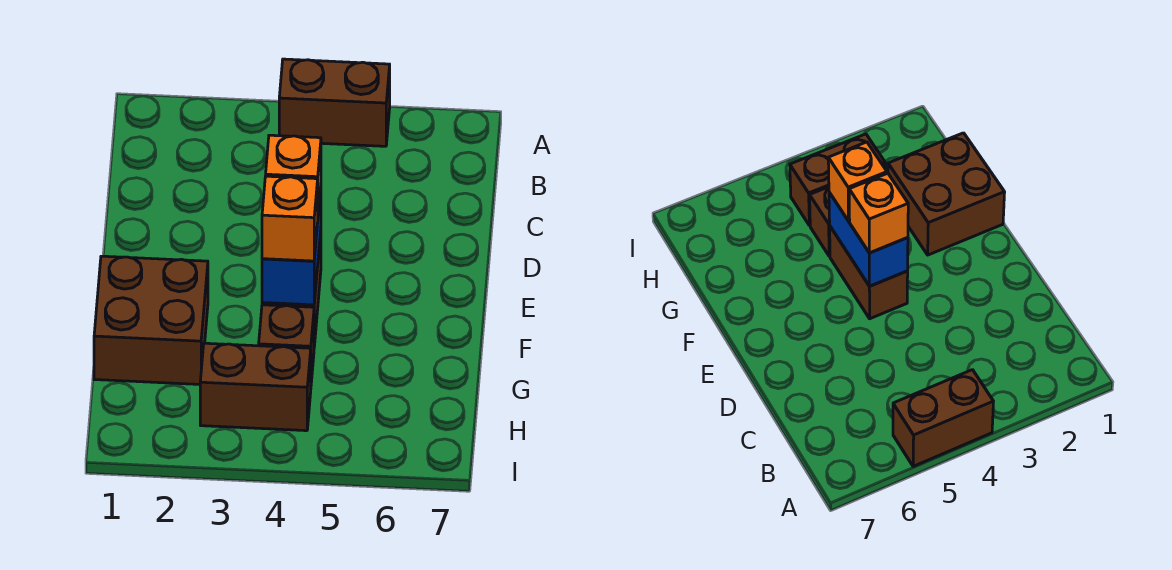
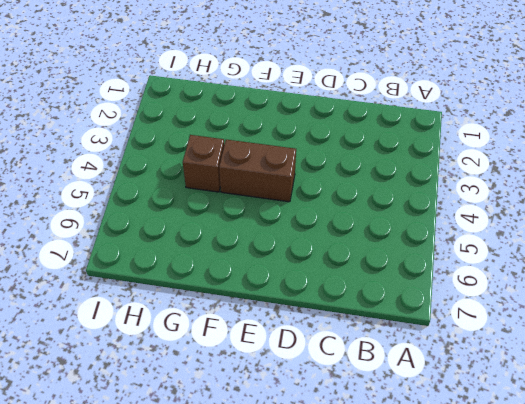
none -> brown 1x2 brick [279,59,390,146]
none -> brown 2x2 brick [94,256,208,384]

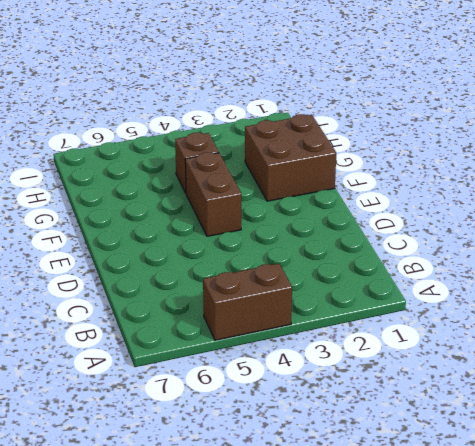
none -> brown 1x2 brick [200,343,311,431]
none -> blue 1x2 brick [262,188,321,305]

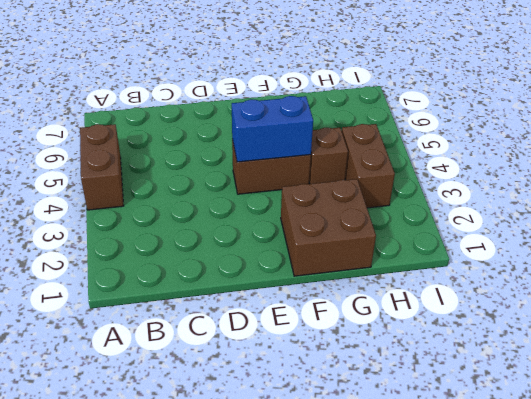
none -> orange 1x1 brick [266,135,321,211]
none -> orange 1x1 brick [262,176,318,261]

